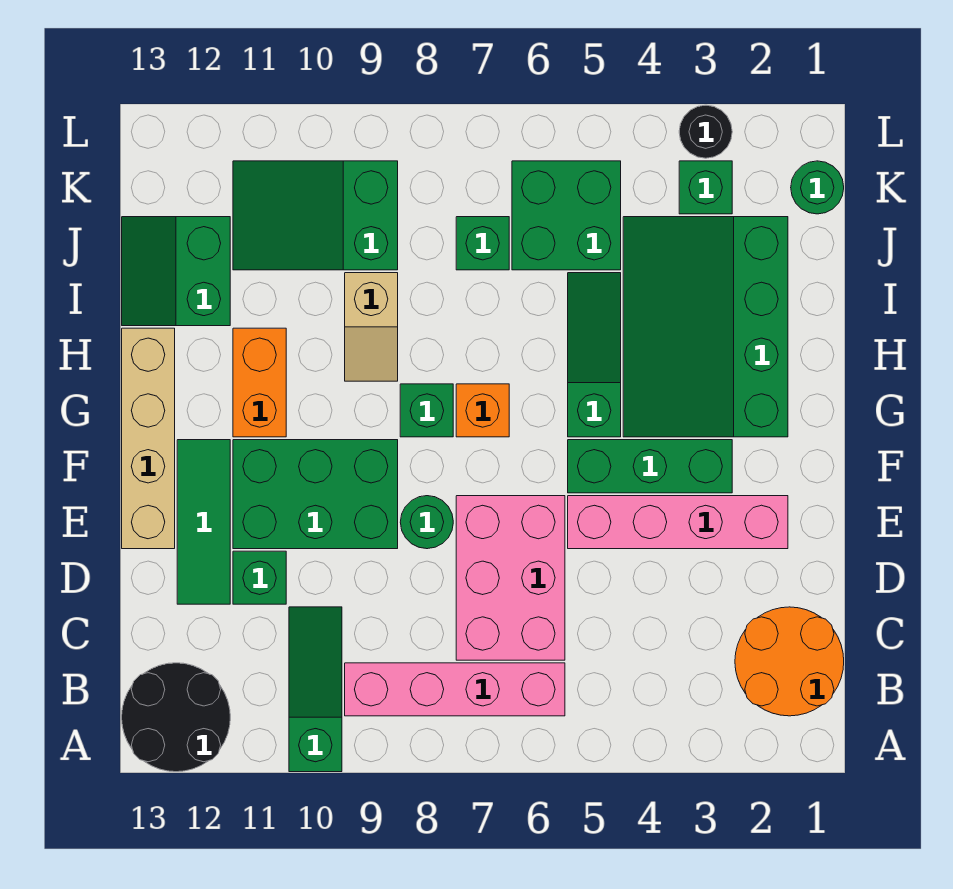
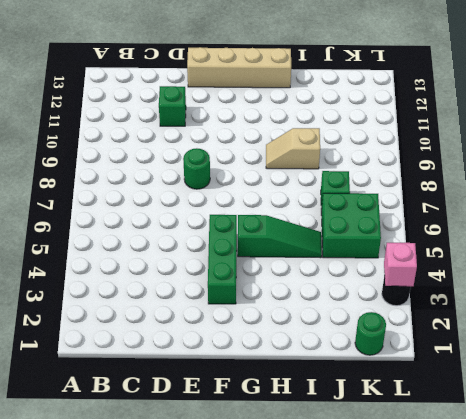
pink 1x1 brick [384,243,417,286] -> none
none -> green 1x3 slope [289,607,342,772]
none -> black 2x2 round brick [122,663,230,772]
none -> orange 2x2 round brick [735,607,844,716]

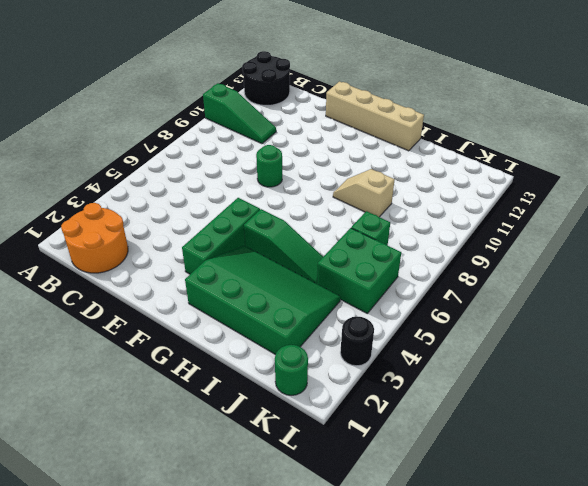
none -> pink 1x4 brick [345,663,565,716]
none -> pink 2x3 brick [456,496,565,660]
none -> green 1x1 brick [233,551,286,604]

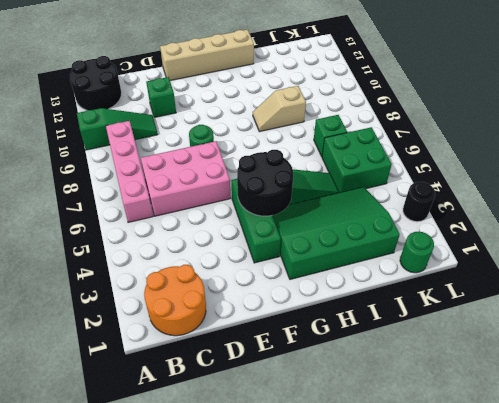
black 2x2 round brick [237,150,293,216] -> none
none -> green 1x3 tile [177,440,230,604]
none -> pink 1x4 brick [568,496,788,549]
none -> green 2x3 brick [233,440,398,549]

